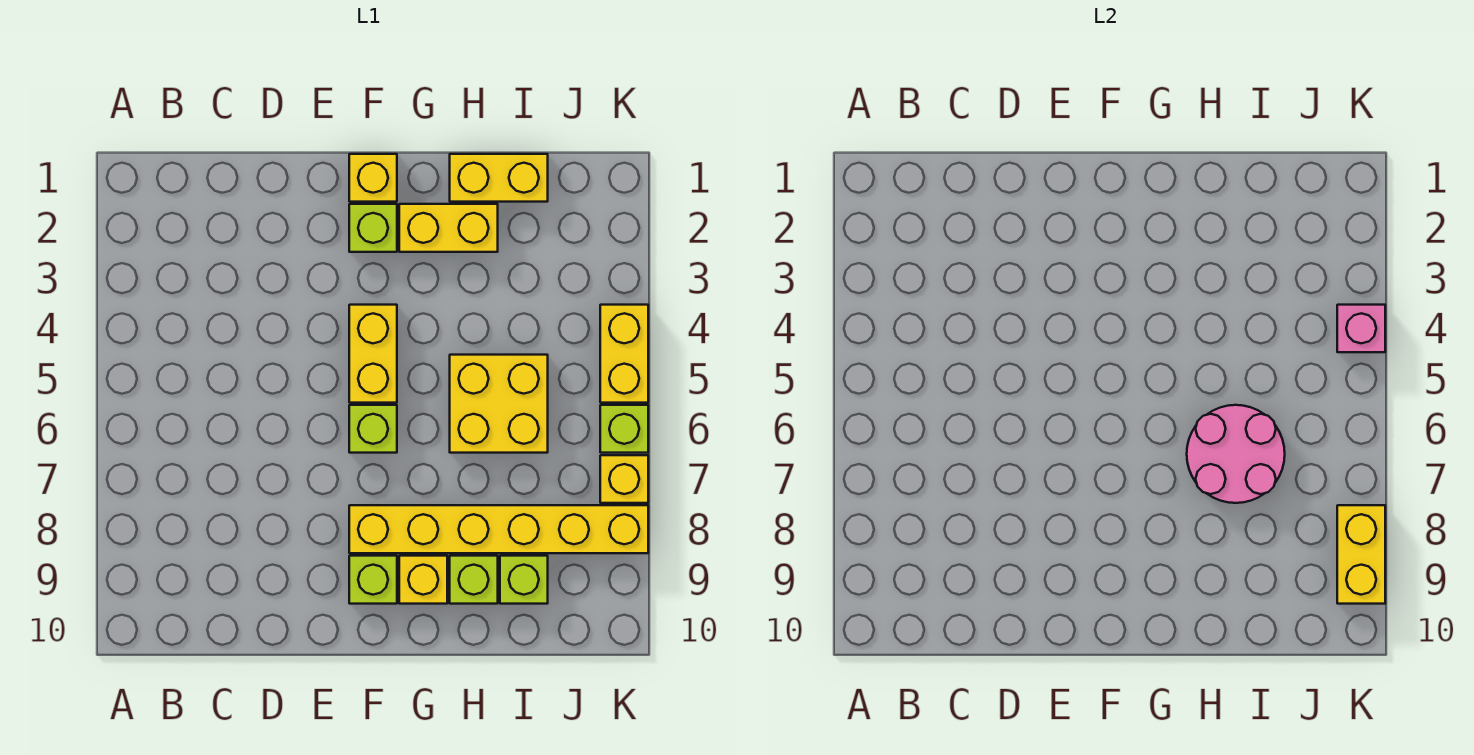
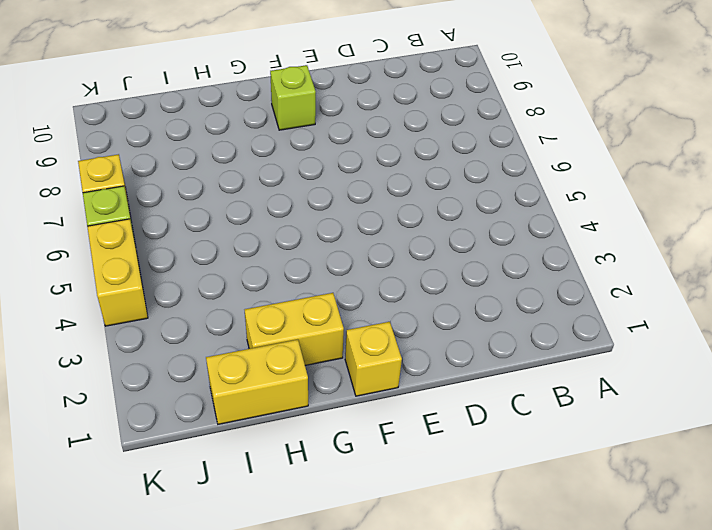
none -> lime 1x1 brick [349,204,397,252]
none -> yellow 1x2 brick [349,305,397,403]
none -> lime 1x1 brick [349,405,397,453]

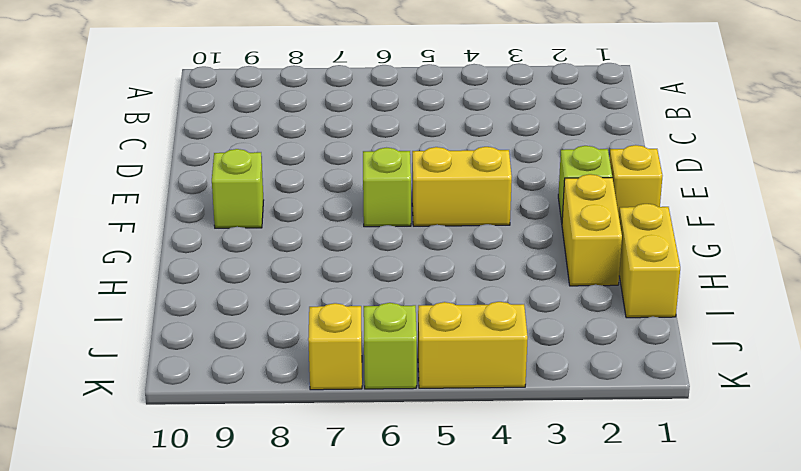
none -> yellow 1x6 brick [349,505,648,553]
none -> yellow 1x1 brick [399,556,447,604]
none -> yellow 2x2 brick [450,355,548,453]

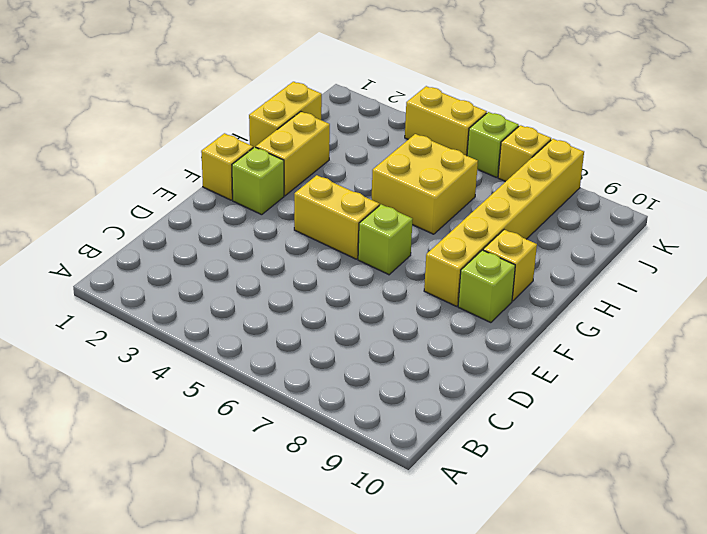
none -> lime 1x1 brick [450,556,498,604]
none -> lime 1x1 brick [500,556,548,604]
none -> pink 2x2 round brick [1187,405,1285,503]

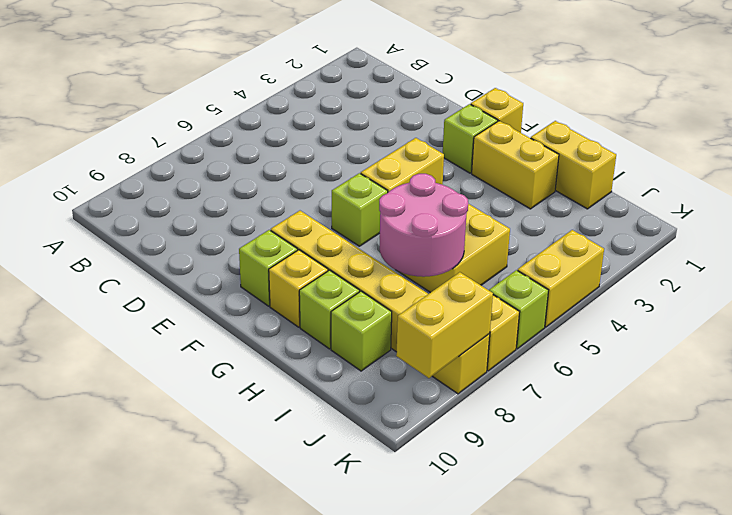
none -> pink 1x1 brick [1337,305,1385,352]

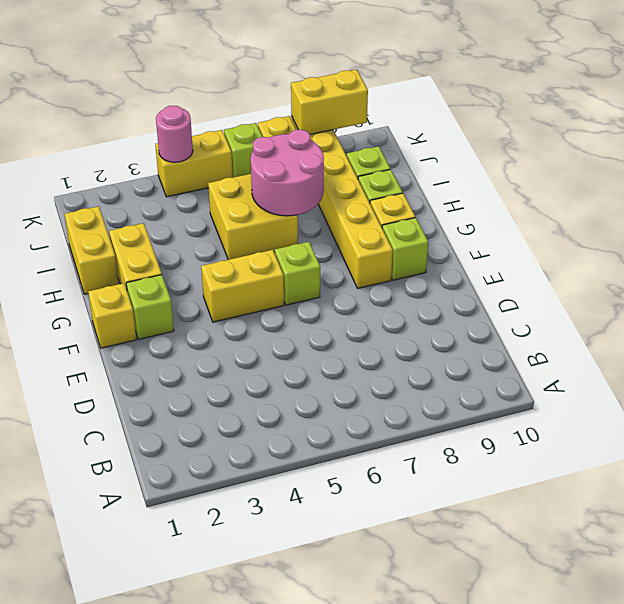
pink 1x1 round brick [156,106,193,162] -> pink 1x1 brick [1337,305,1385,352]

